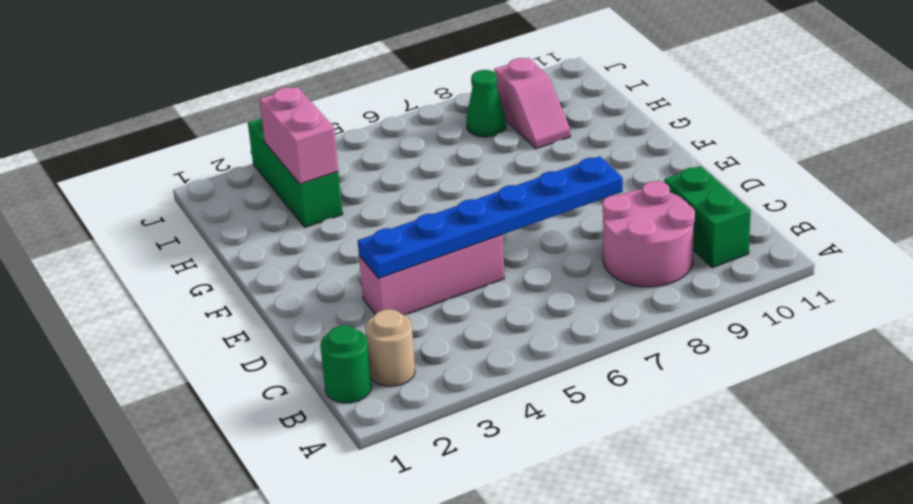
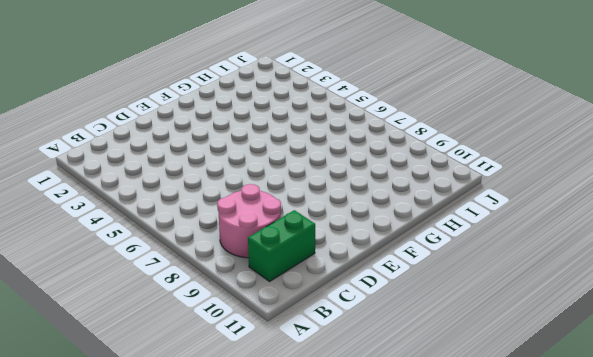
none -> green 1x1 round brick [320,325,372,403]
none -> tan 1x1 round brick [365,309,415,386]

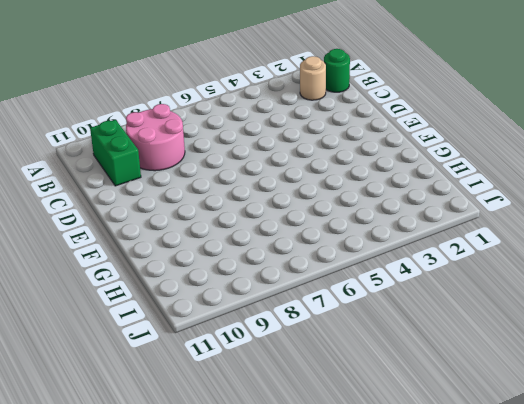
none -> pink 1x3 brick [359,235,504,315]
none -> green 1x3 brick [248,118,343,227]

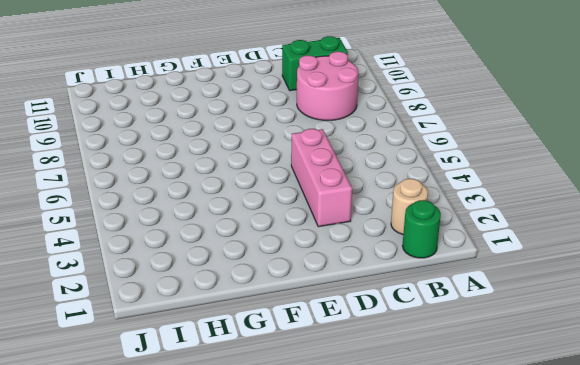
none -> green 1x3 brick [248,118,343,227]
none -> pink 1x2 slope [494,58,570,149]

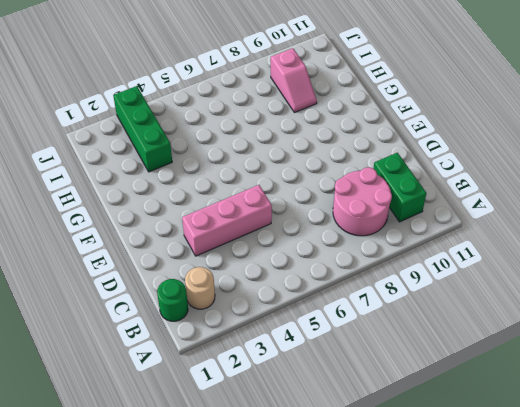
none -> green 1x1 cone [466,70,506,137]
none -> blue 1x6 plate [358,156,623,278]

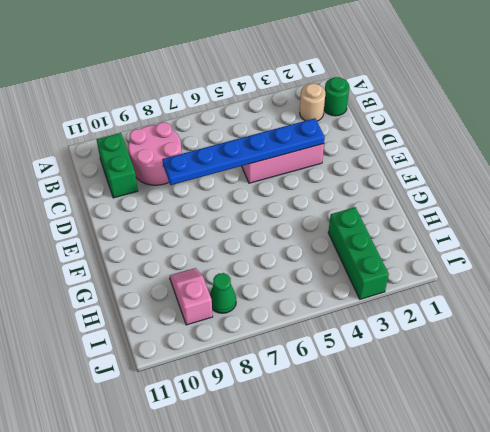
none -> pink 1x2 brick [259,87,338,184]

